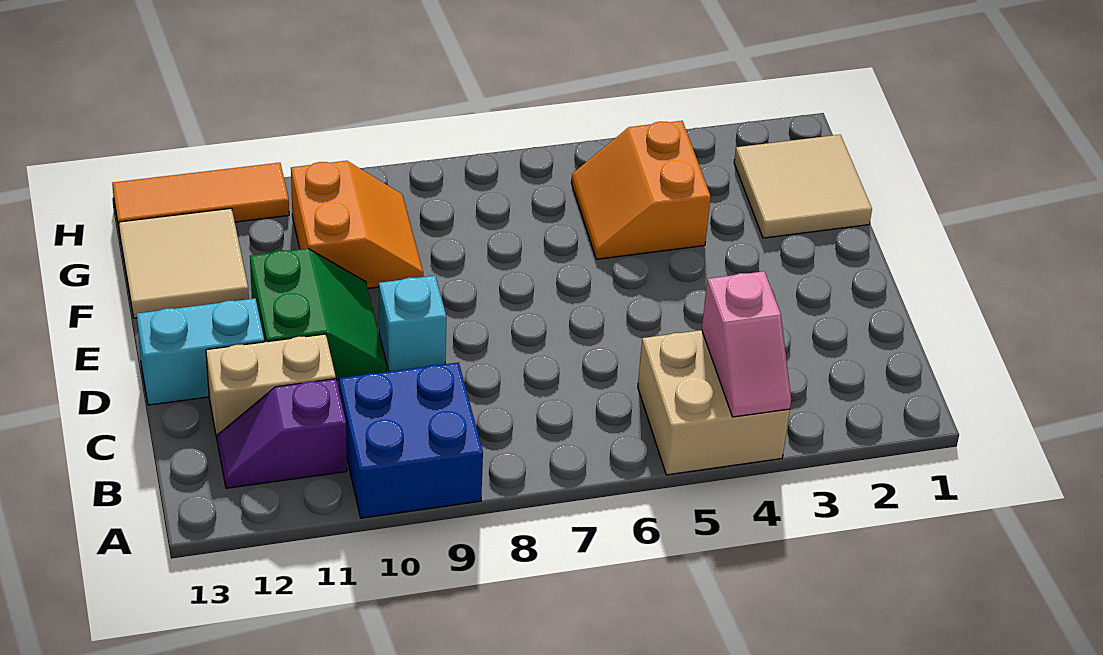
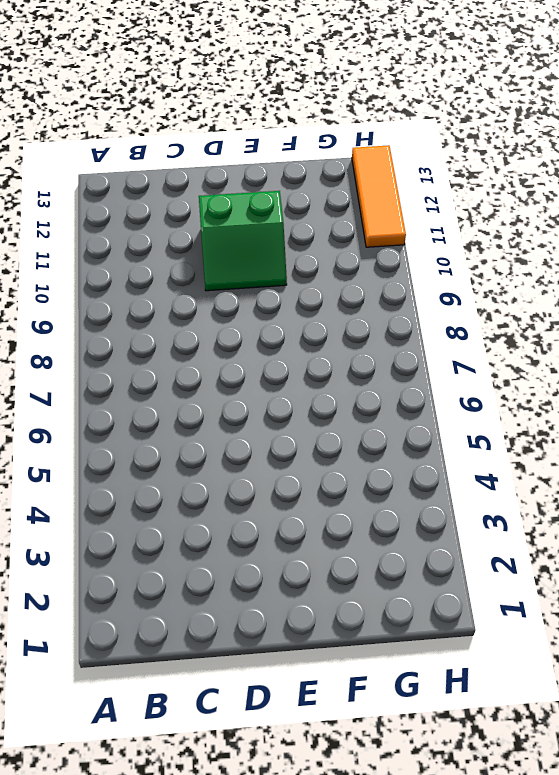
none -> tan 2x2 brick [638,330,790,475]
none -> blue 2x2 brick [339,362,483,518]
none -> purple 1x2 slope [217,379,347,488]

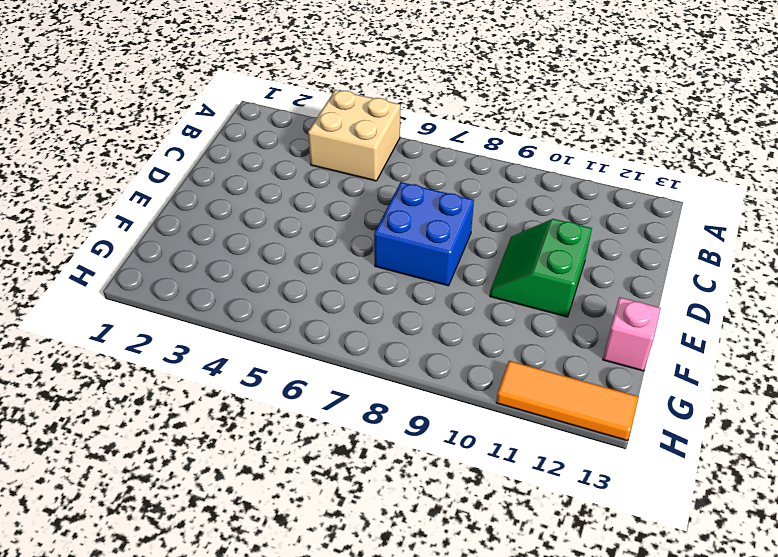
blue 2x2 brick [374,182,474,286] -> blue 2x2 brick moved to [339,362,483,518]
pink 1x1 brick [603,297,661,371] -> tan 2x2 tile [119,208,249,318]
none -> purple 1x2 slope [217,379,347,488]
none -> tan 1x2 brick [206,334,336,438]
none -> cyan 1x1 brick [379,276,446,372]

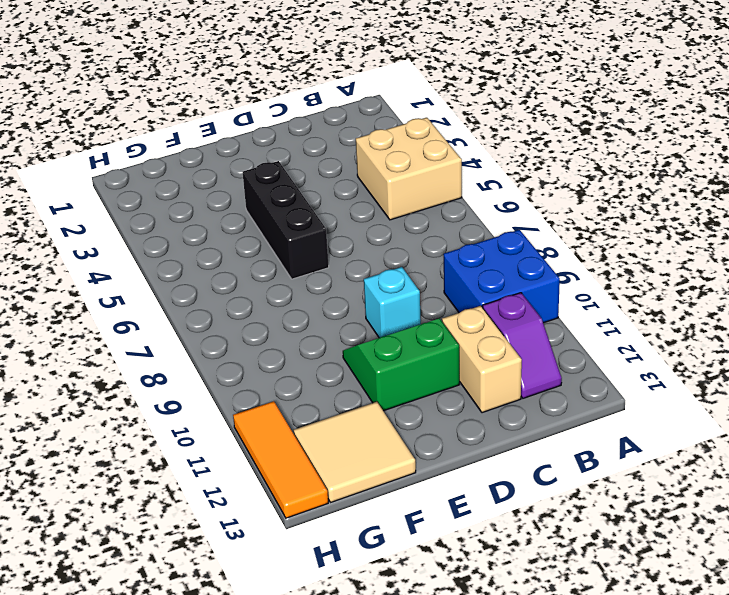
black 1x3 brick [243,161,329,279] -> none
none -> cyan 1x2 brick [137,298,264,405]
none -> tan 2x2 tile [734,135,872,238]
none -> orange 2x2 slope [571,121,711,259]

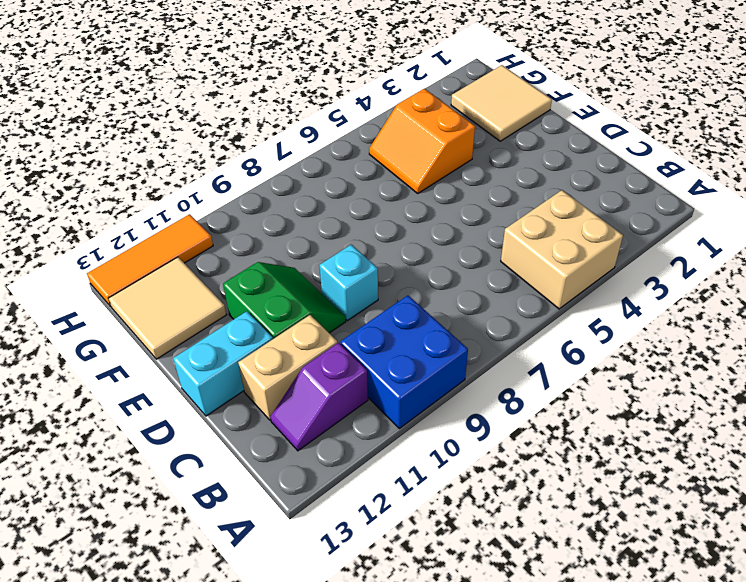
none -> orange 2x2 slope [291,161,423,288]
none -> pink 1x2 slope [702,271,791,417]

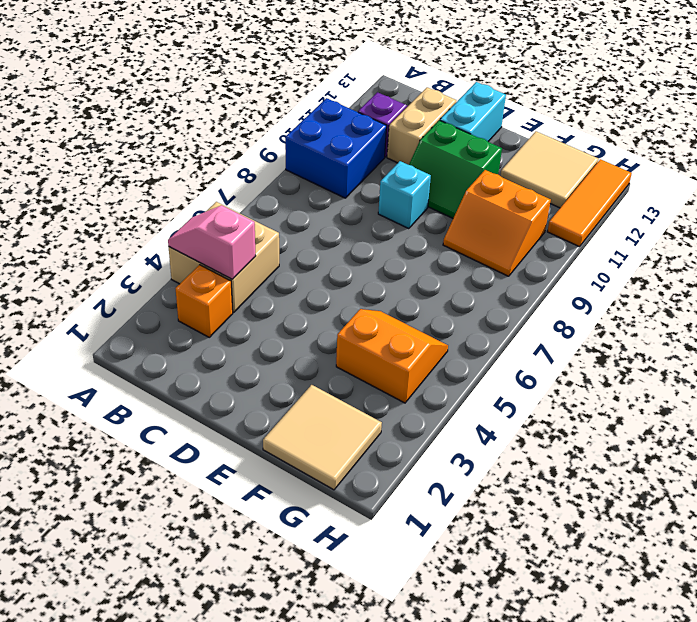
orange 1x1 brick [175,265,233,337] -> none

